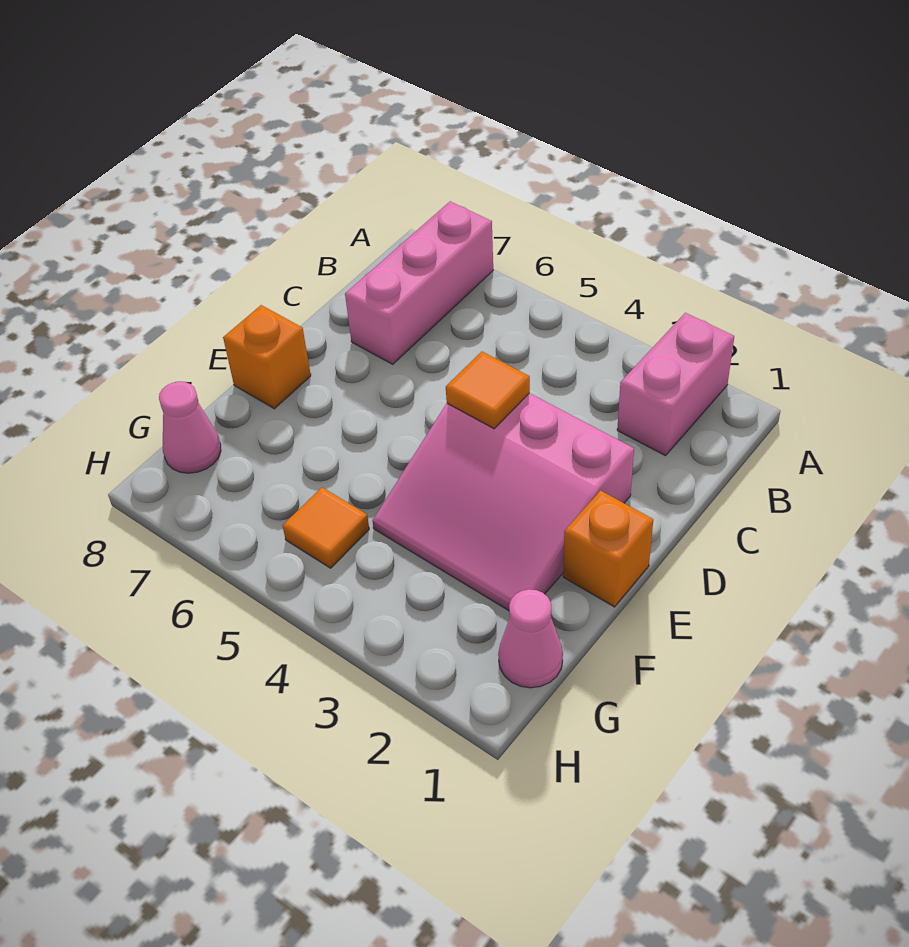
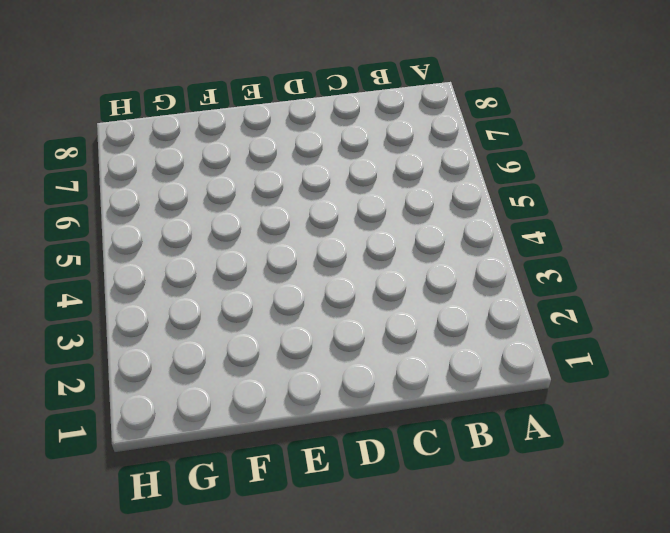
none -> pink 1x2 brick [617,313,734,456]
none -> pink 1x3 brick [345,202,493,364]

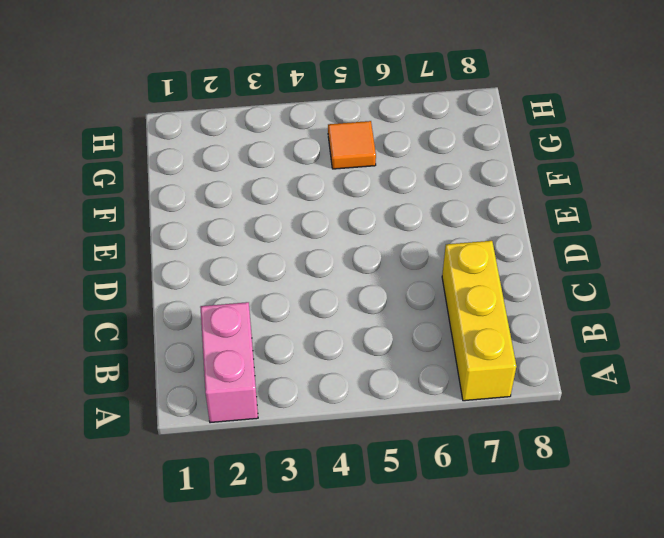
yellow 1x3 brick [442,241,516,401] -> pink 1x3 brick [345,202,493,364]
none -> pink 3x3 slope [373,393,634,611]
none -> orange 1x1 brick [563,491,653,607]

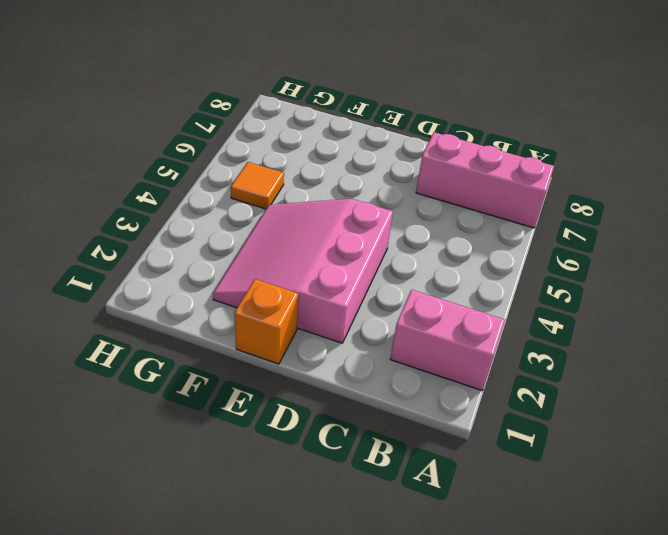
none -> orange 1x1 brick [223,305,311,409]
none -> pink 1x1 cone [498,589,563,688]

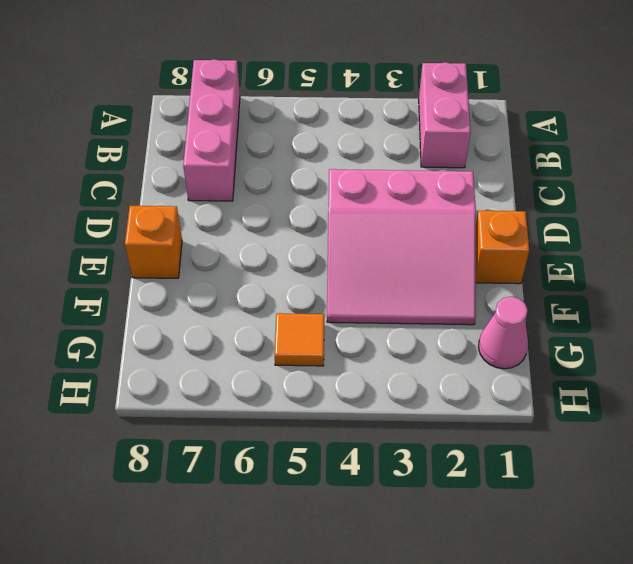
none -> pink 1x1 cone [159,382,221,473]
none -> orange 1x1 tile [446,352,530,429]

